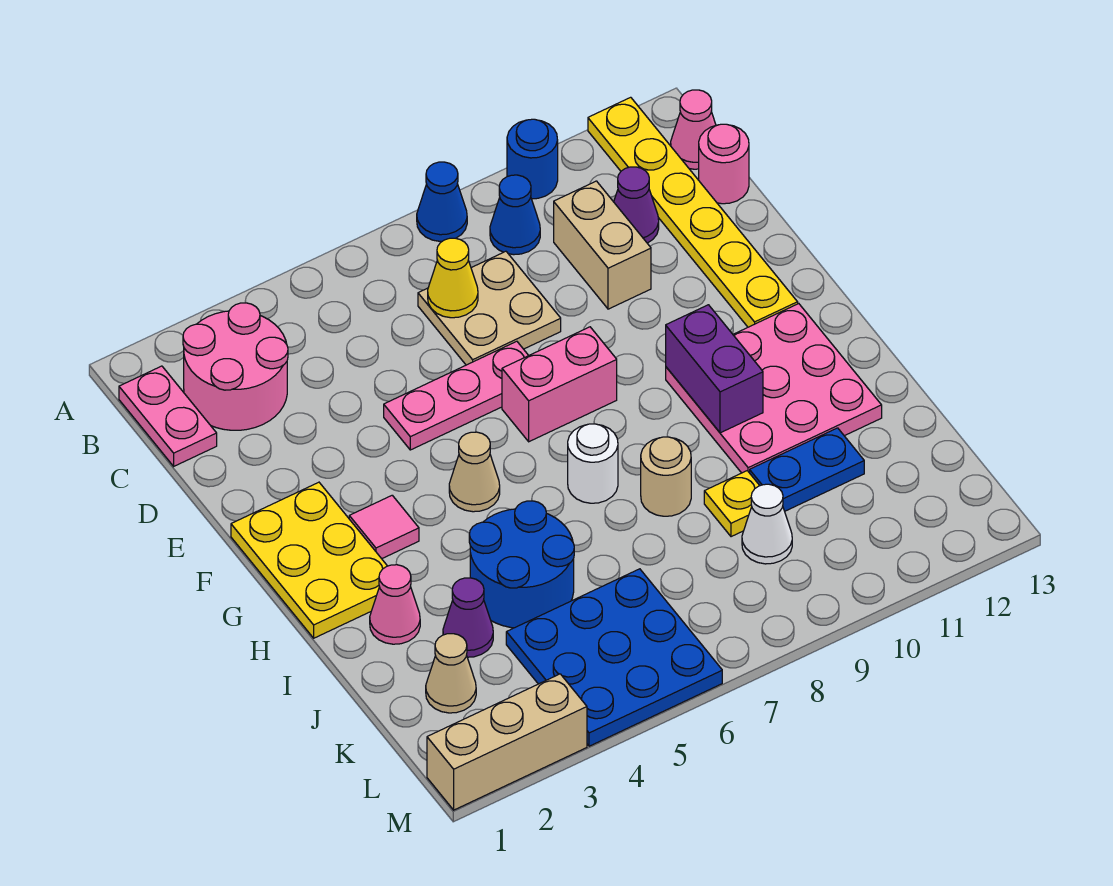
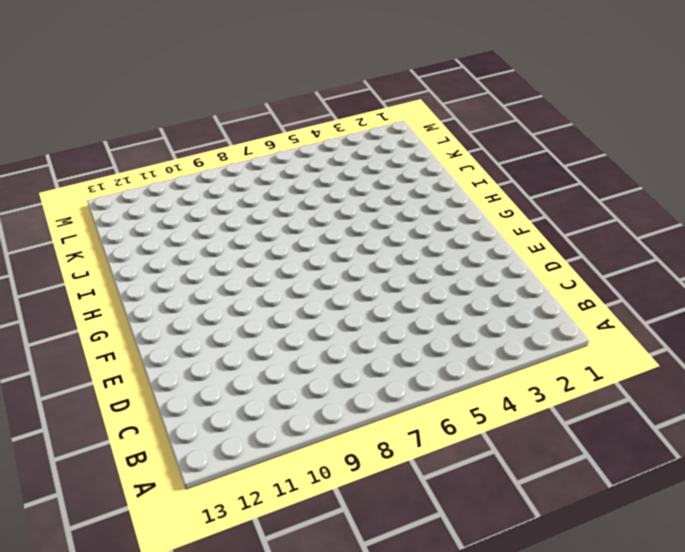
none -> blue 1x1 cone [417,162,467,241]
none -> blue 1x1 round brick [507,119,558,199]
none -> yellow 1x6 plate [588,97,798,327]
none -> pink 1x2 plate [119,366,217,466]

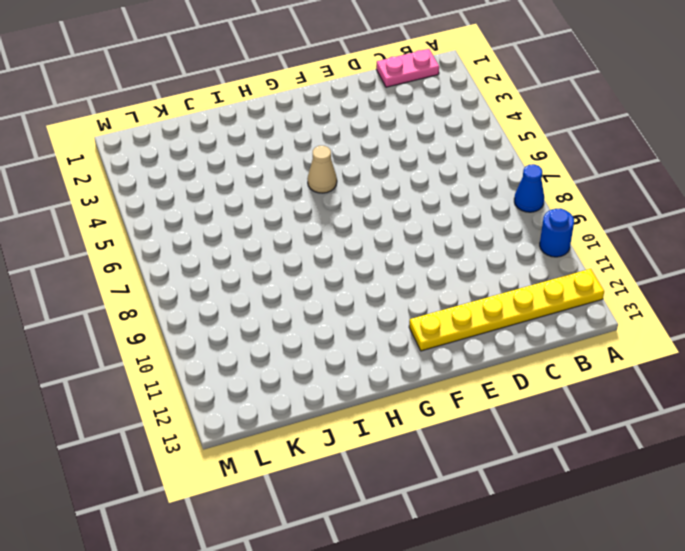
none -> pink 2x2 round brick [183,303,288,430]
none -> blue 1x1 cone [490,175,540,255]
none -> pink 1x1 cone [671,90,716,169]
none -> tan 2x2 plate [418,251,561,365]

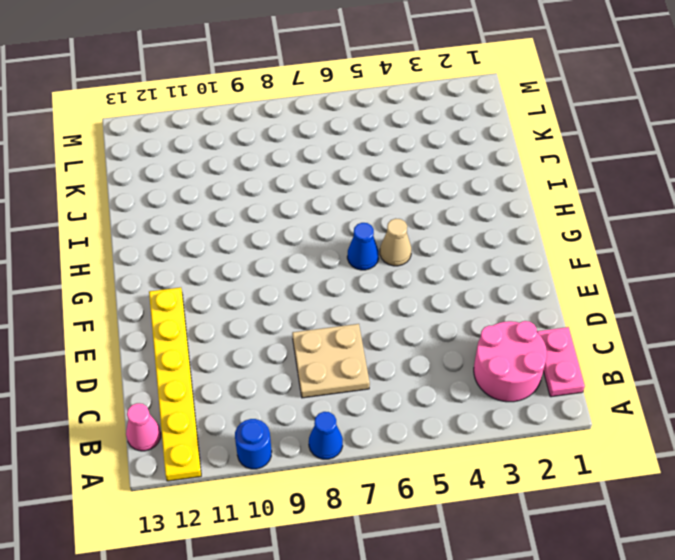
blue 1x1 cone [347,223,379,270] -> blue 1x1 cone moved to [490,175,540,255]
none -> tan 1x2 brick [554,181,651,309]
none -> purple 1x1 cone [614,167,659,243]
none -> pink 1x1 round brick [699,124,749,204]
none -> pink 1x3 plate [384,341,529,450]

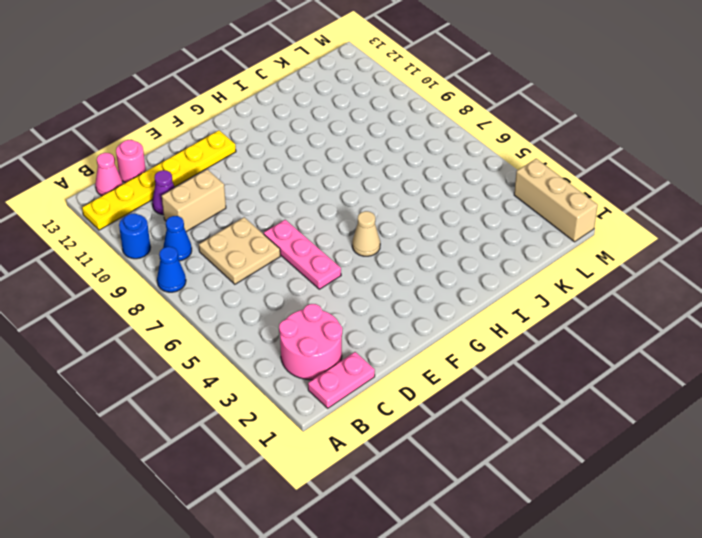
none -> yellow 2x3 plate [231,482,387,638]
none -> pink 1x2 brick [502,327,617,442]
none -> pink 1x1 tile [349,495,419,559]
none -> pink 3x3 plate [666,304,882,473]

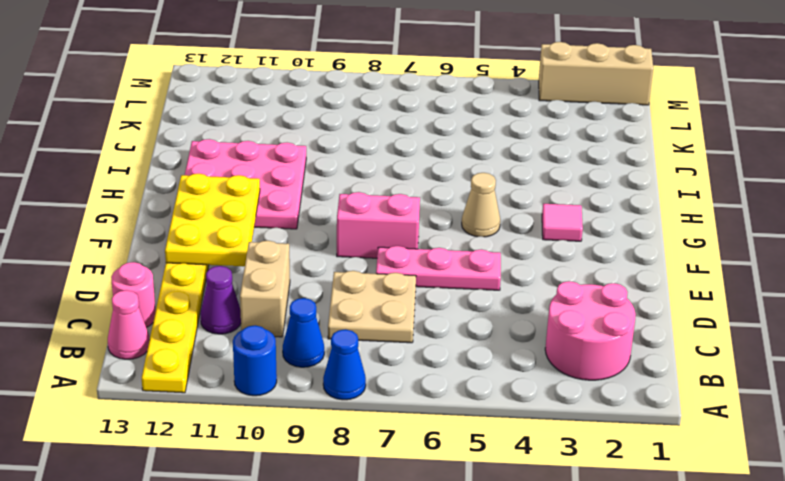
yellow 2x3 plate [165,174,260,266] -> yellow 2x3 plate moved to [231,482,387,638]
none -> pink 1x2 plate [119,366,217,466]
none -> white 1x1 round brick [568,424,618,503]
none -> pink 1x1 cone [370,564,420,644]
none -> blue 2x2 round brick [469,501,574,628]

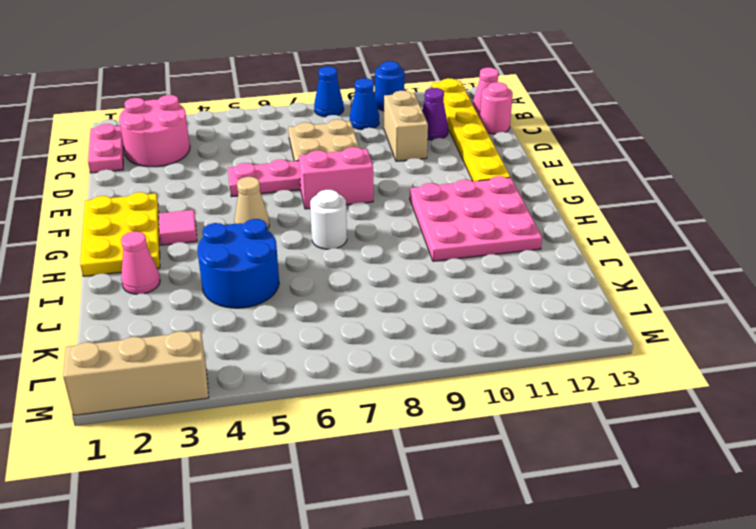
none -> tan 1x1 round brick [641,437,691,516]
none -> purple 1x1 cone [443,578,493,657]
none -> yellow 1x1 plate [704,471,760,537]
none -> blue 1x2 plate [750,428,864,511]

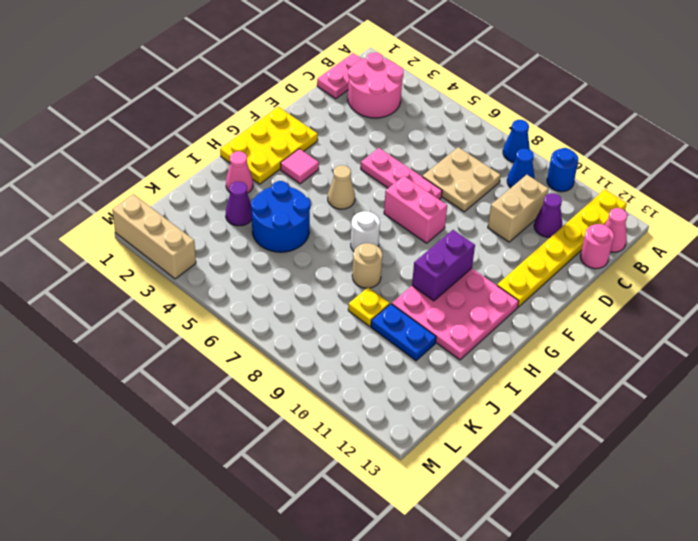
none -> tan 1x1 cone [426,634,476,713]
none -> blue 3x3 plate [506,569,722,746]
none -> white 1x1 cone [742,484,792,564]
none -> yellow 1x1 cone [428,238,478,318]

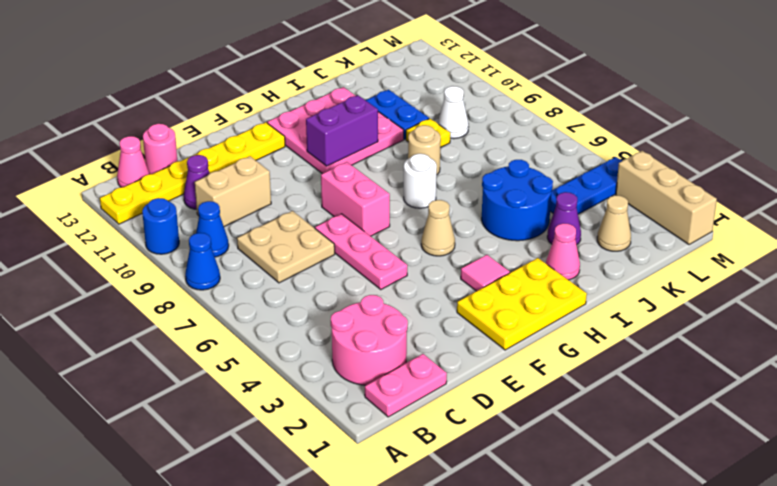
blue 1x3 plate [550,157,623,214] -> blue 3x3 plate [506,569,722,746]
none -> yellow 1x1 cone [428,238,478,318]

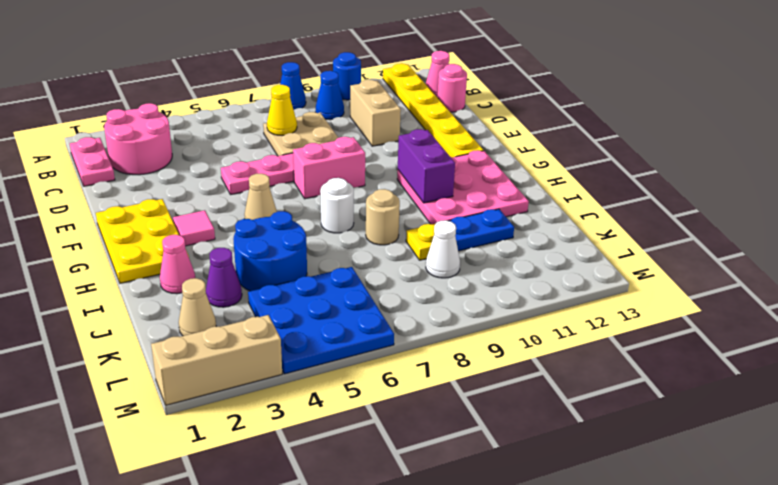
none -> purple 1x1 cone [614,167,659,243]

